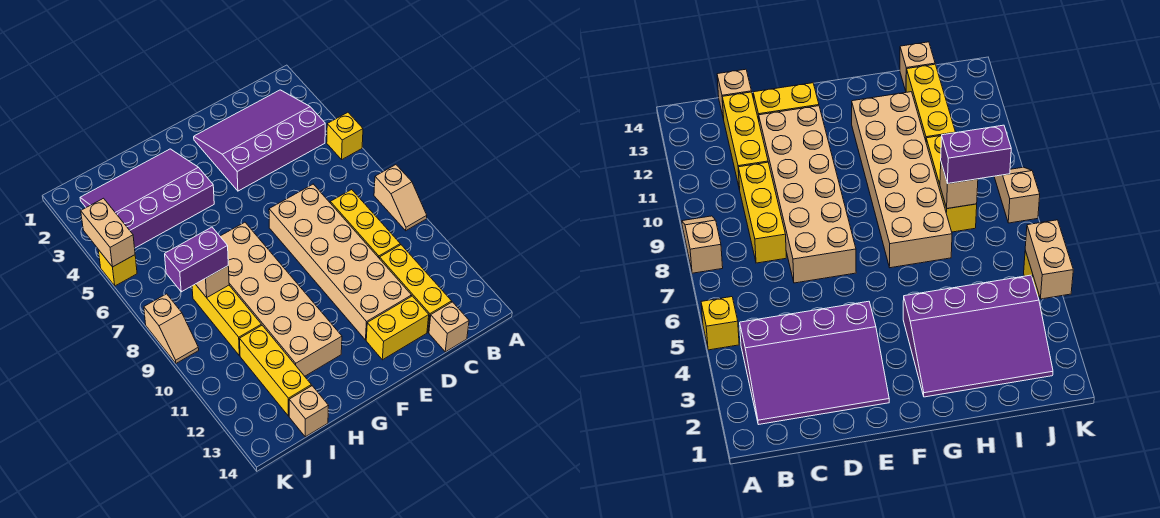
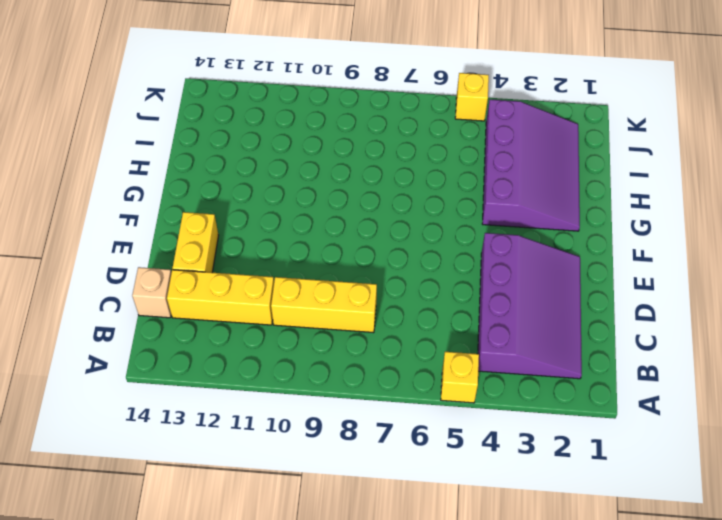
none -> tan 1x2 slope [374,165,427,231]
none -> tan 2x6 brick [269,184,412,340]
none -> tan 2x6 brick [220,222,342,376]

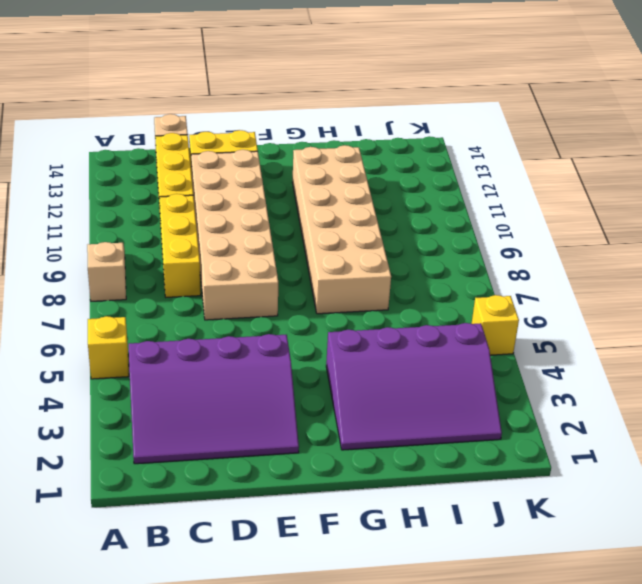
none -> yellow 1x3 brick [192,284,262,356]
none -> yellow 1x3 brick [240,325,311,416]
none -> tan 1x1 brick [289,386,329,437]

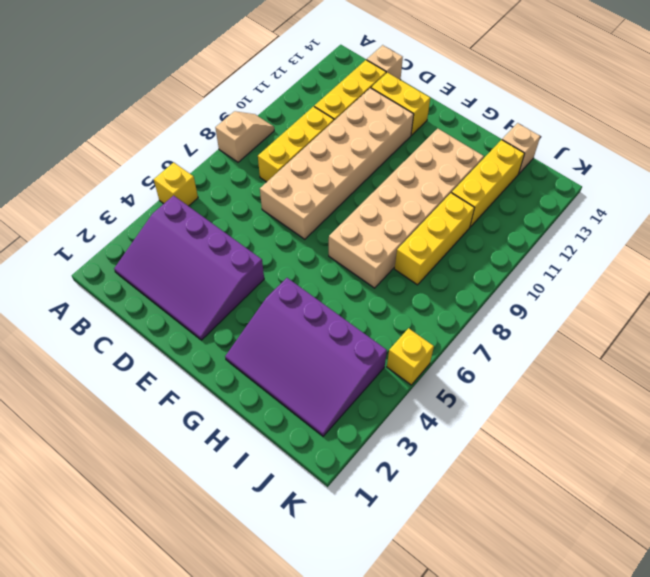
none -> tan 1x2 slope [144,294,199,363]
none -> tan 1x1 brick [196,266,229,298]
none -> tan 1x2 brick [81,198,135,267]

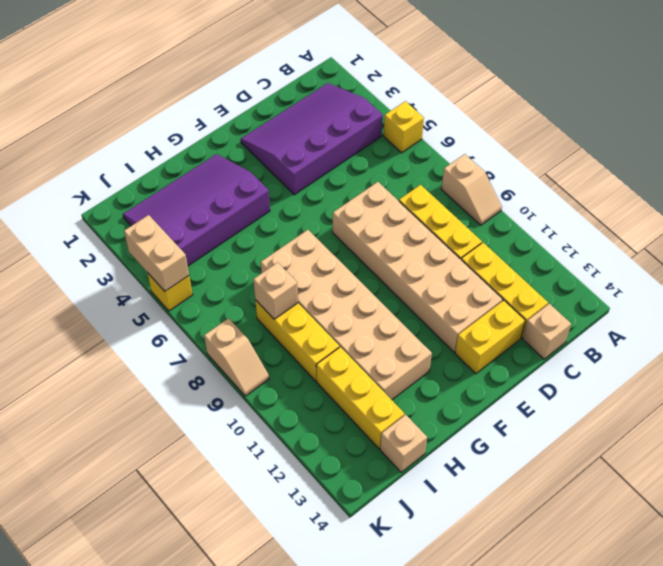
none -> purple 1x2 brick [165,227,228,292]

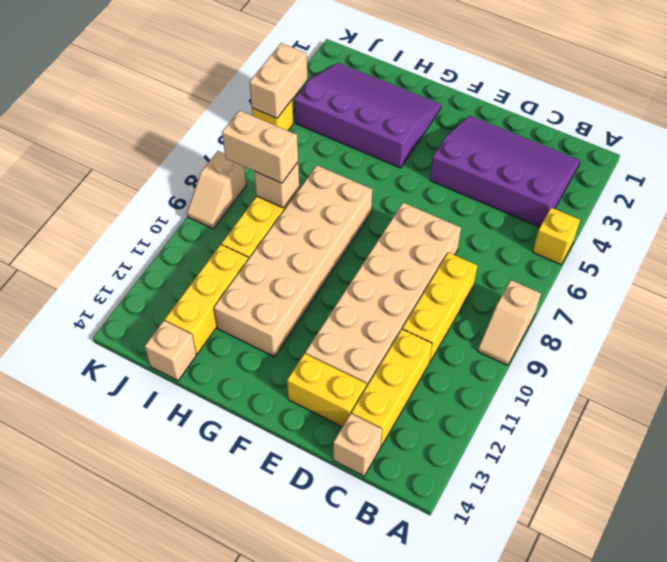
tan 1x2 brick [222,110,298,183] -> purple 1x2 brick [165,227,228,292]

